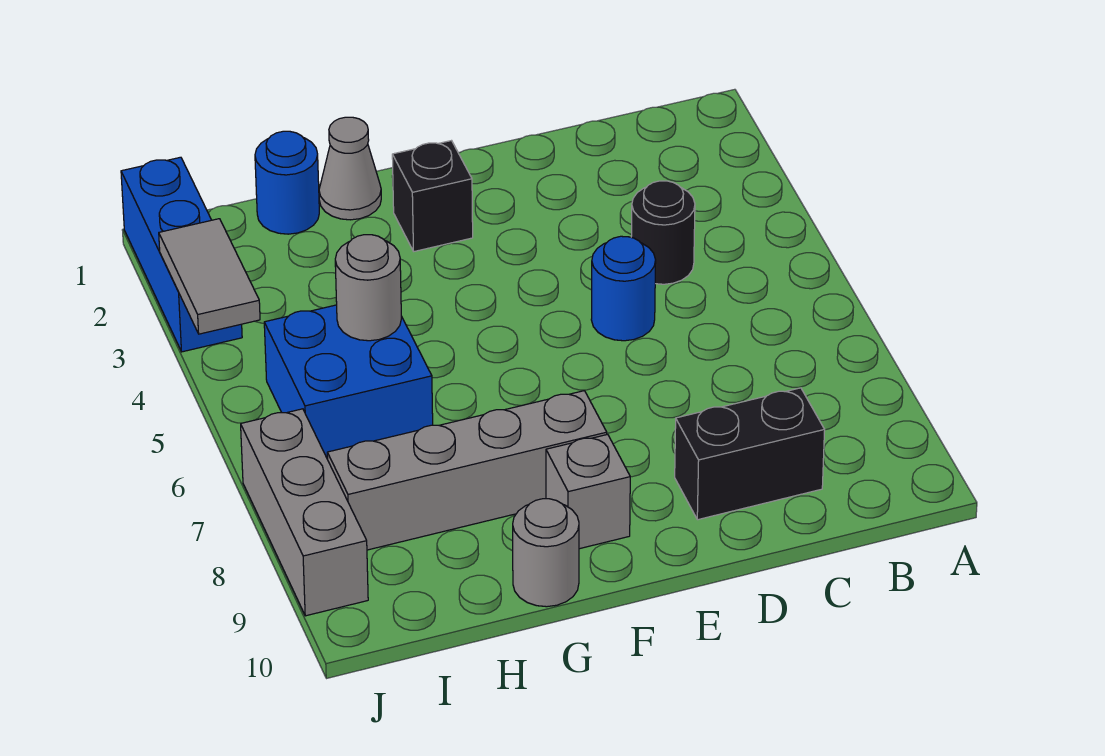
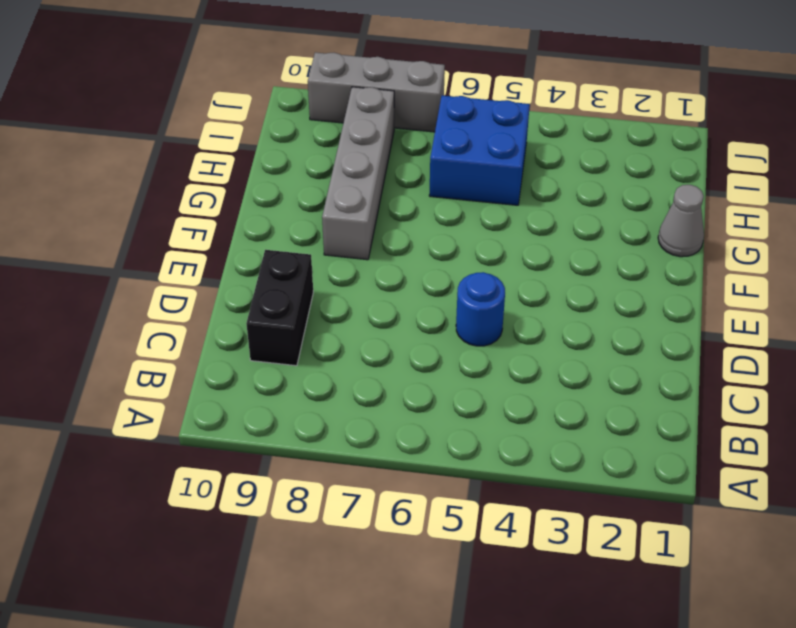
none -> black 1x1 round brick [631,181,695,284]
none -> black 1x1 brick [392,141,473,251]
none -> grey 1x1 brick [546,434,630,549]

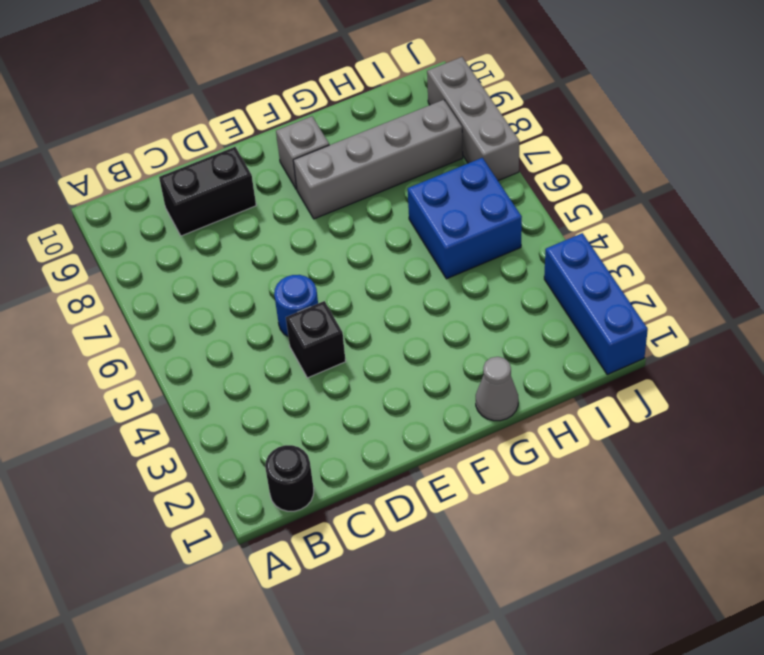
black 1x1 round brick [265,445,314,511] -> black 1x1 round brick moved to [631,181,695,284]
black 1x1 brick [286,301,346,378] -> black 1x1 brick moved to [392,141,473,251]
none -> grey 1x1 round brick [513,499,579,607]
none -> blue 1x1 round brick [255,131,319,234]
none -> grey 1x1 round brick [335,235,401,341]

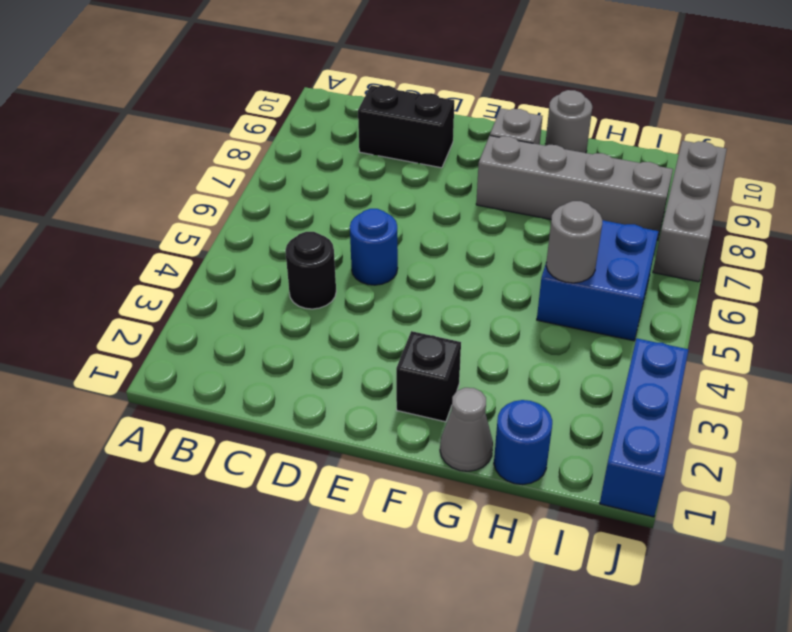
none -> grey 1x2 tile [159,219,260,334]

